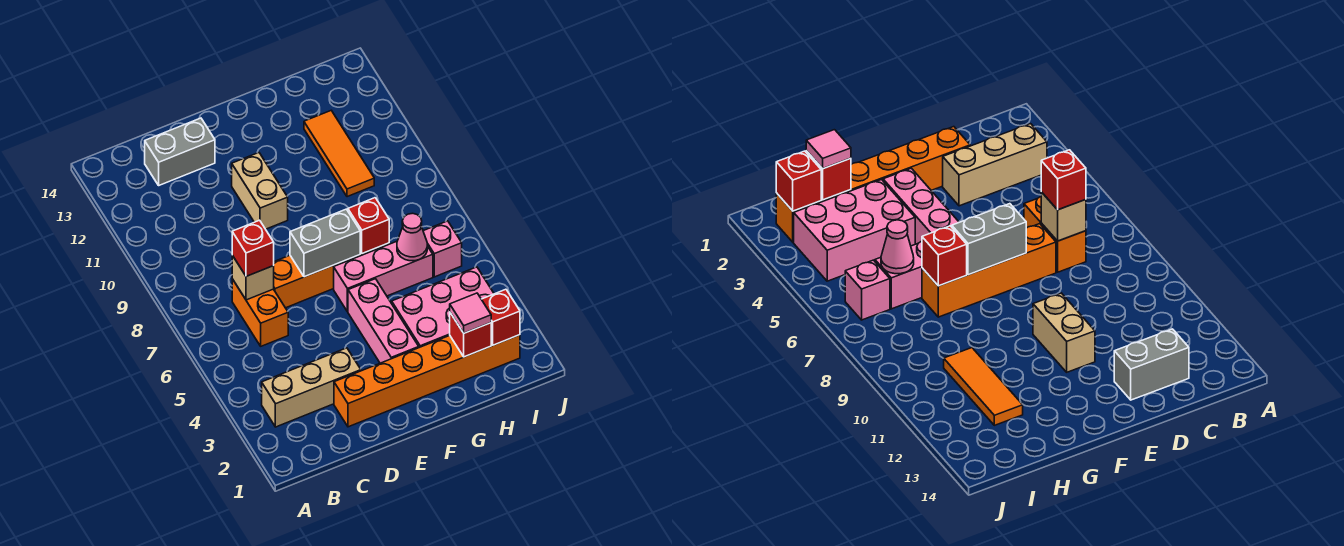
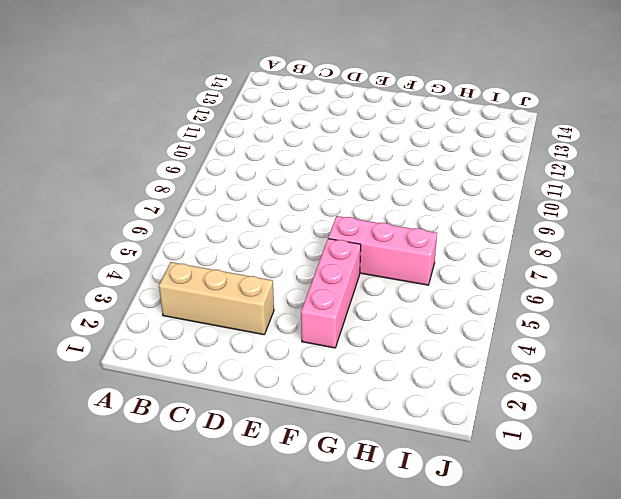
none -> orange 1x2 brick [232,279,288,346]
none -> grey 1x2 brick [145,118,215,185]
none -> orange 1x6 brick [334,335,520,427]

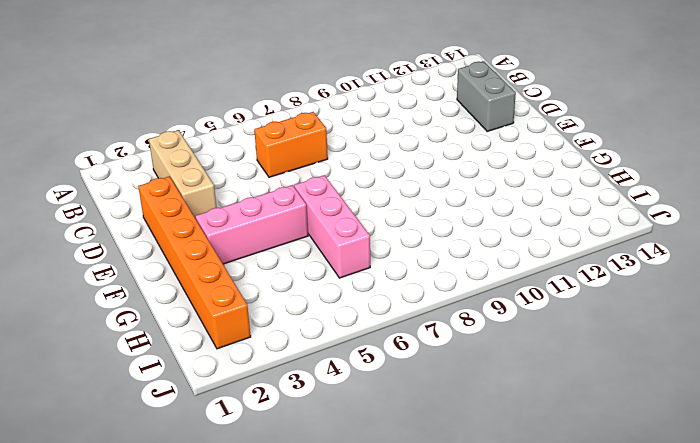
none -> orange 1x4 brick [274,243,389,308]
none -> tan 1x2 brick [232,153,288,229]
none -> pink 2x3 brick [392,267,494,348]

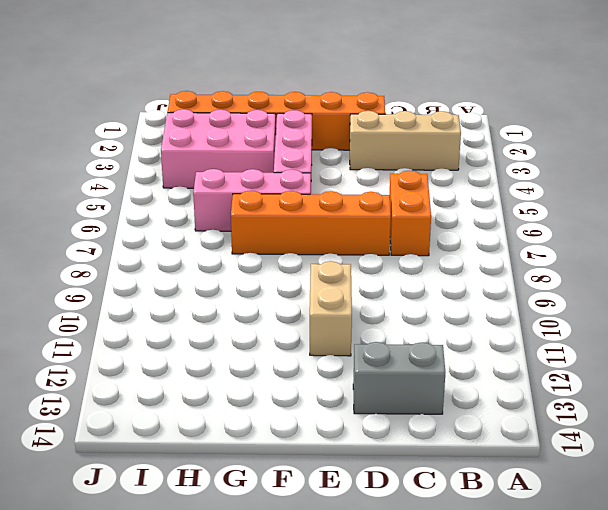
none -> orange 1x3 tile [304,111,374,197]
none -> pink 1x1 brick [423,221,462,277]
none -> tan 1x1 brick [232,256,274,300]

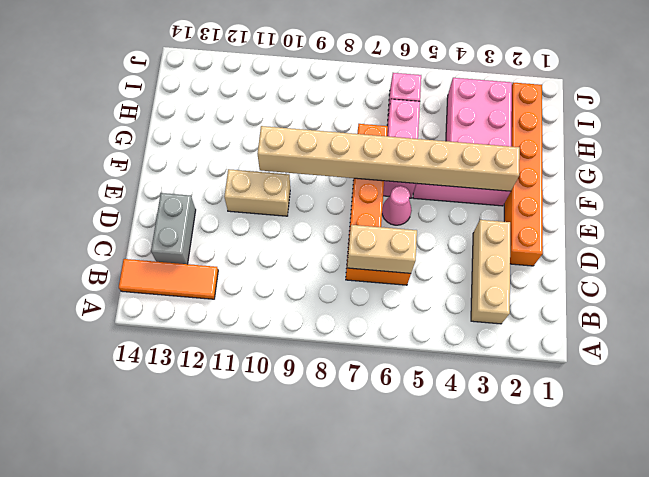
orange 1x3 tile [119,259,218,299] -> orange 1x3 tile moved to [304,111,374,197]
tan 1x2 brick [347,225,417,273] -> tan 1x1 brick [232,256,274,300]
pink 1x1 cone [382,186,412,225] -> pink 1x1 cone moved to [397,213,427,261]
tan 1x8 brick [257,126,520,191] -> grey 1x2 brick [290,209,360,277]
none -> red 1x1 brick [348,198,389,254]
none -> red 1x1 brick [450,313,491,357]
none -> red 1x1 brick [481,289,520,345]

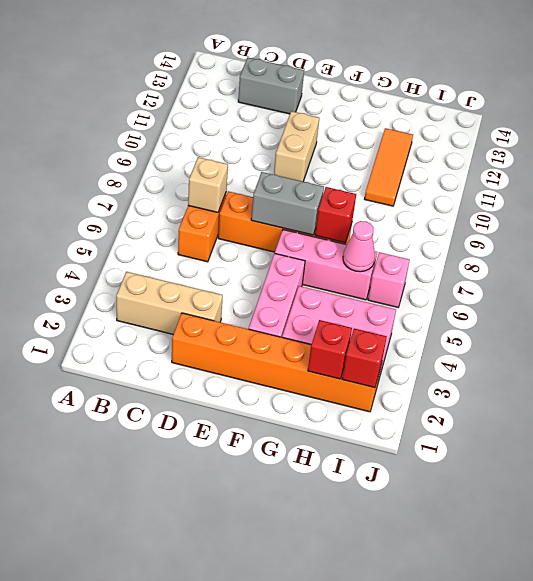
none -> red 1x1 brick [232,220,274,276]
none -> pink 1x1 tile [450,293,491,333]

